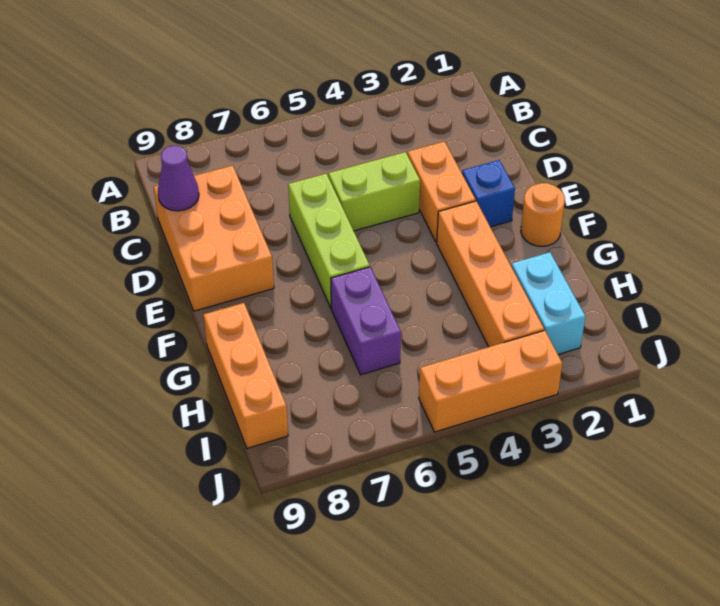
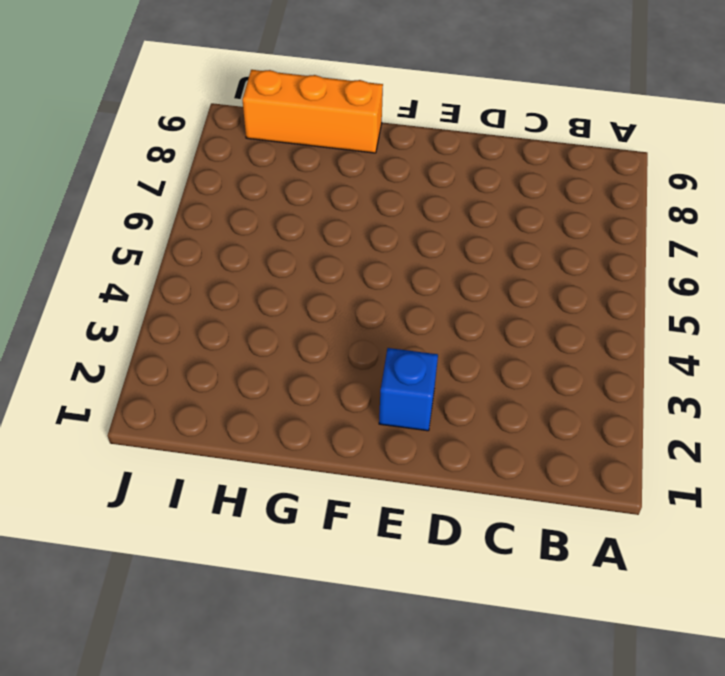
none -> orange 2x3 brick [154,165,274,311]
none -> orange 1x2 brick [408,141,476,242]
none -> lime 1x2 brick [328,152,420,231]

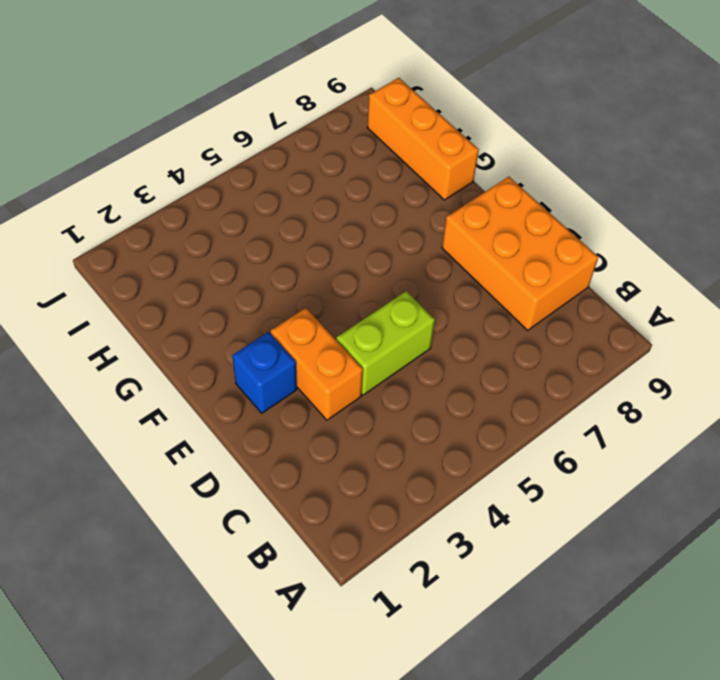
none -> lime 1x3 brick [288,174,370,307]
none -> orange 1x1 round brick [521,183,565,246]
none -> orange 1x4 brick [437,201,544,347]

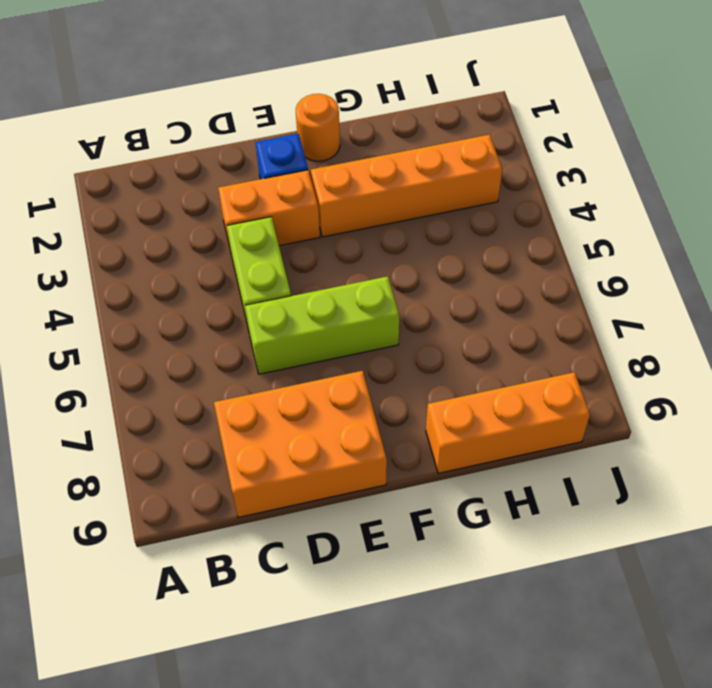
none -> purple 1x2 brick [331,267,401,375]
none -> cyan 1x2 brick [511,252,585,354]
none -> orange 1x3 brick [419,330,562,432]

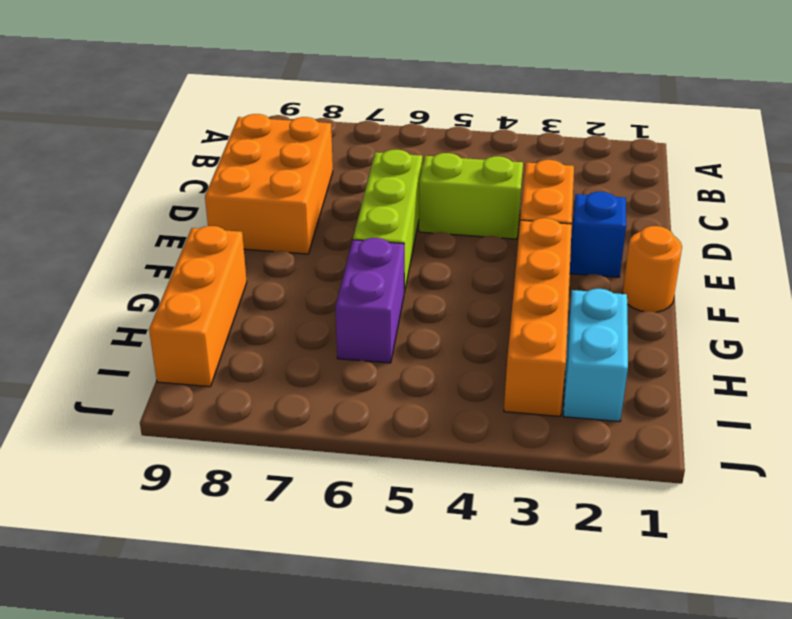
none -> orange 1x3 brick [419,330,562,432]
none -> purple 1x1 cone [158,145,199,211]

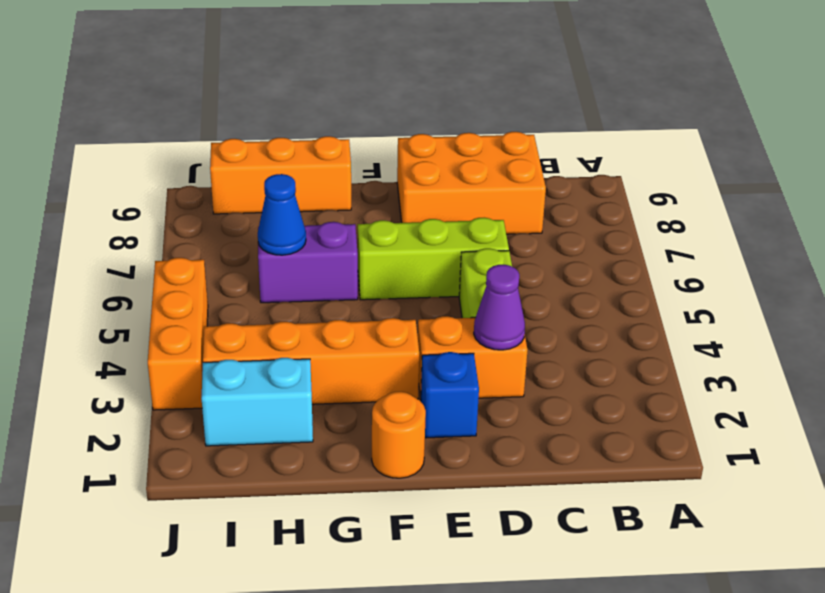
purple 1x1 cone [474,265,525,350] -> purple 1x1 cone moved to [158,145,199,211]
blue 1x1 cone [258,174,306,255] -> none

